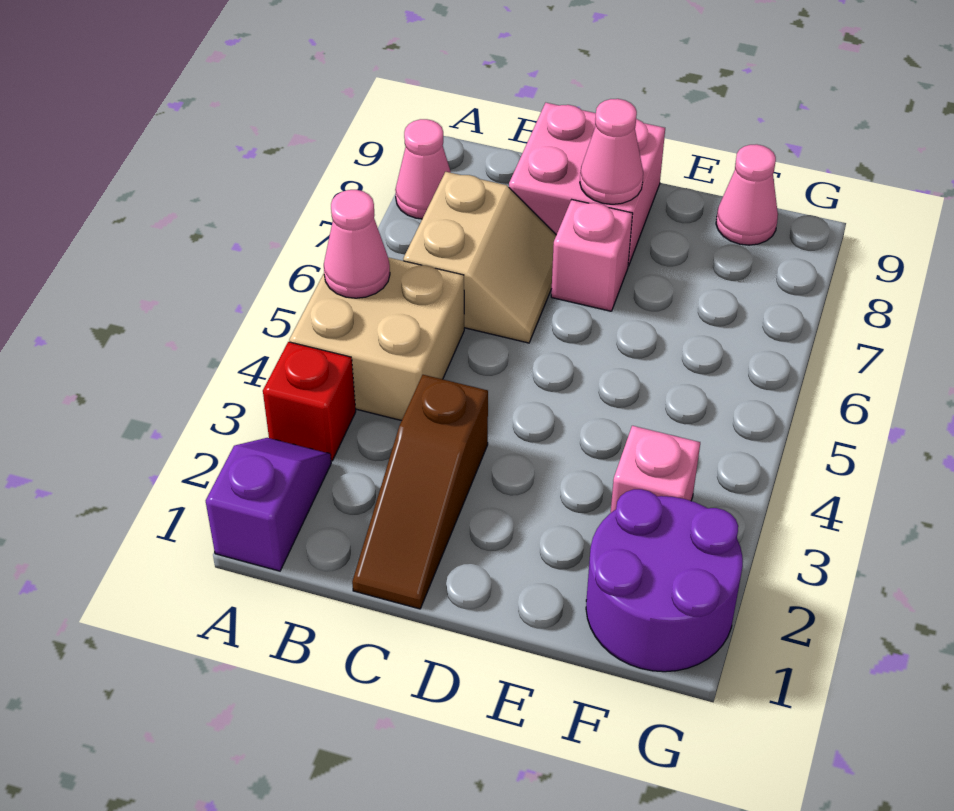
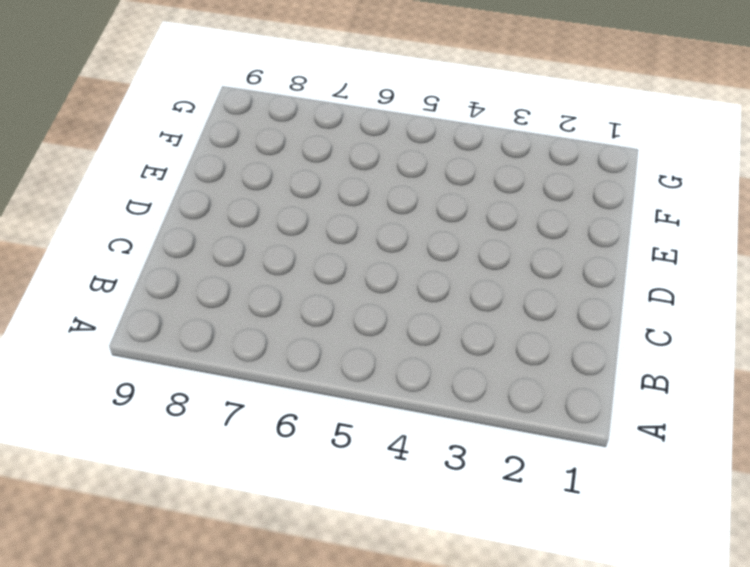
none -> purple 1x2 slope [206,438,331,571]
none -> red 1x1 brick [263,342,356,461]
none -> tan 2x2 brick [289,258,464,421]

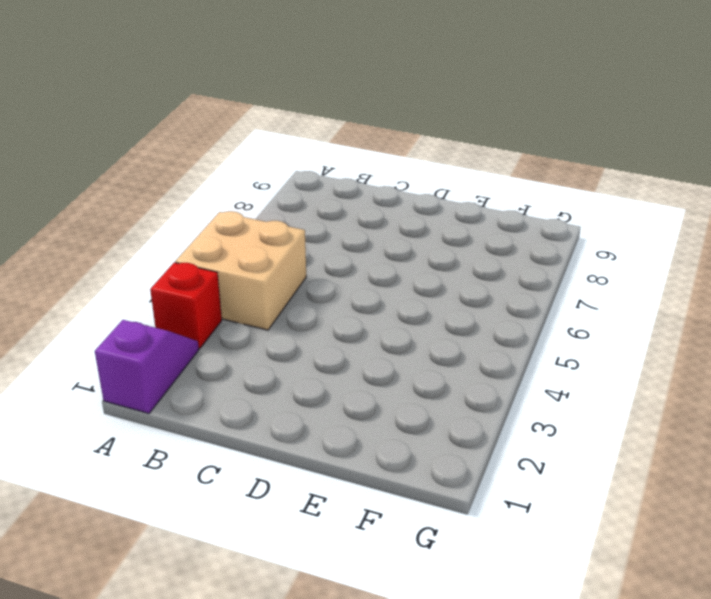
none -> pink 1x1 cone [395,119,451,219]
none -> tan 2x2 slope [403,172,556,343]
none -> brown 1x3 slope [352,375,488,609]

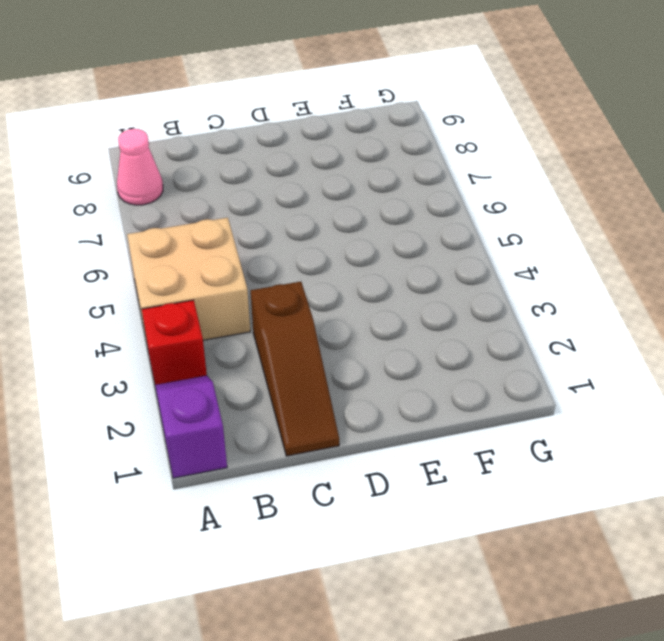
none -> tan 2x2 slope [403,172,556,343]
none -> pink 2x2 brick [509,103,665,266]
none -> pink 1x1 brick [551,200,633,311]

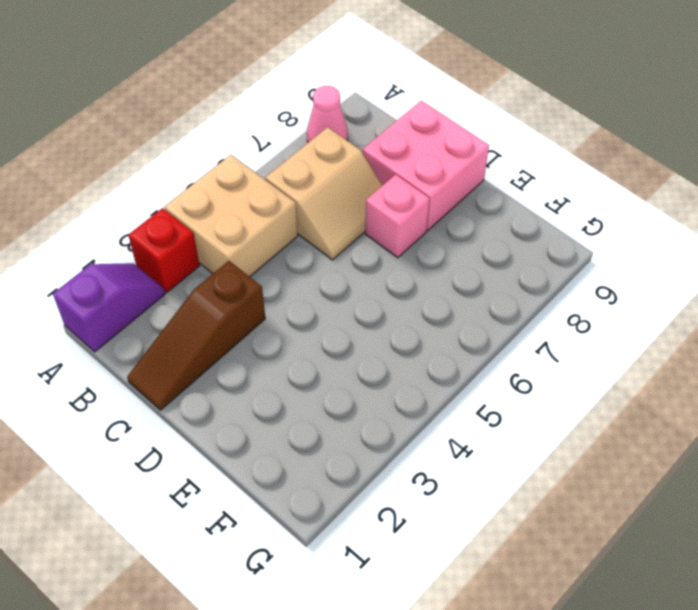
none -> purple 2x2 round brick [586,489,743,672]
none -> pink 1x1 brick [611,426,700,512]
none -> pink 1x1 cone [716,144,778,245]

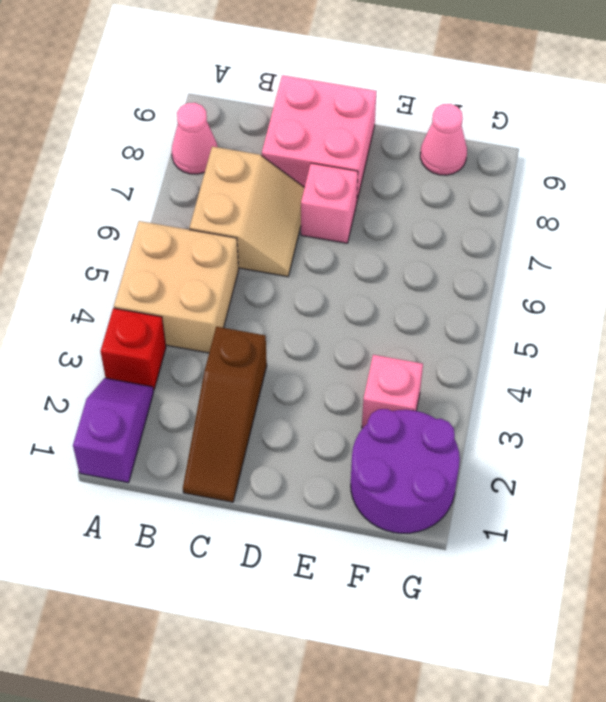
none -> pink 1x1 cone [324,190,390,298]
none -> pink 1x1 cone [580,99,643,204]

